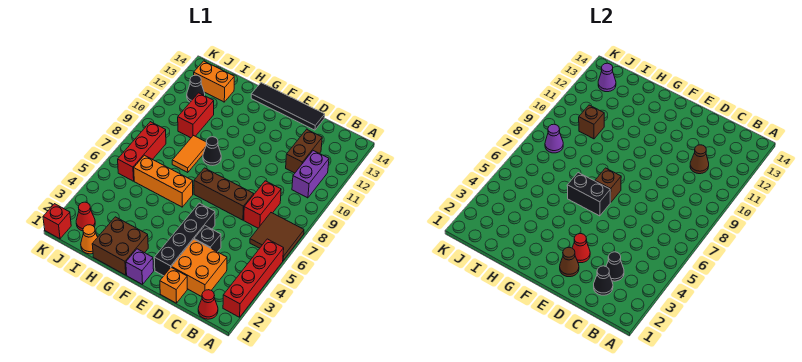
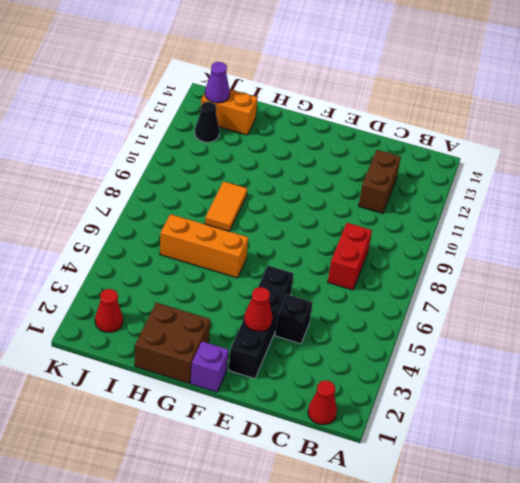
none -> red 1x4 brick [223,239,284,317]
none -> brown 2x2 tile [250,213,304,260]
none -> purple 1x2 brick [292,151,329,198]
none -> orange 2x2 brick [171,240,227,297]

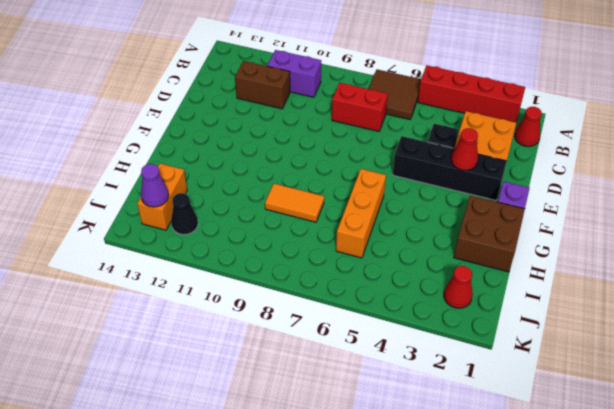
none -> orange 1x1 brick [160,268,187,303]
none -> brown 1x3 brick [194,168,254,220]
none -> black 1x4 tile [251,83,325,130]
none -> black 1x1 cone [203,137,221,165]

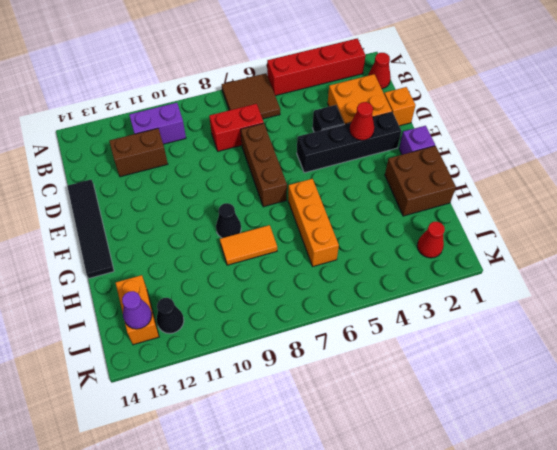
none -> orange 1x1 cone [81,225,98,254]
none -> red 1x2 brick [178,93,214,138]
none -> red 1x3 brick [118,122,166,181]
none -> red 1x1 brick [43,204,71,239]

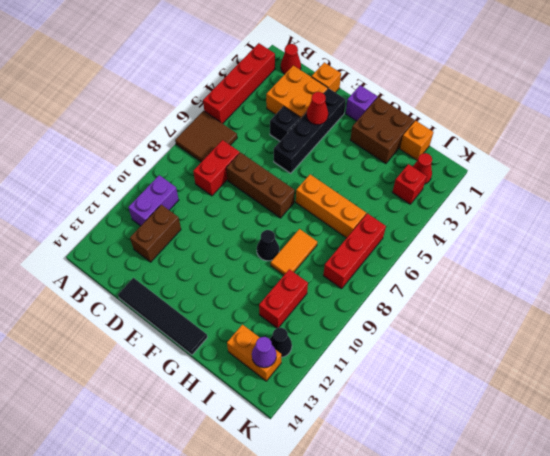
orange 1x1 brick [400,121,433,160] -> orange 1x1 cone [81,225,98,254]
red 1x1 brick [393,164,427,204] -> red 1x1 brick moved to [43,204,71,239]
none -> black 1x1 cone [594,266,613,295]
none -> black 1x1 cone [606,252,624,281]
none -> brown 1x1 cone [690,145,709,174]
none -> brown 1x1 cone [560,247,579,277]

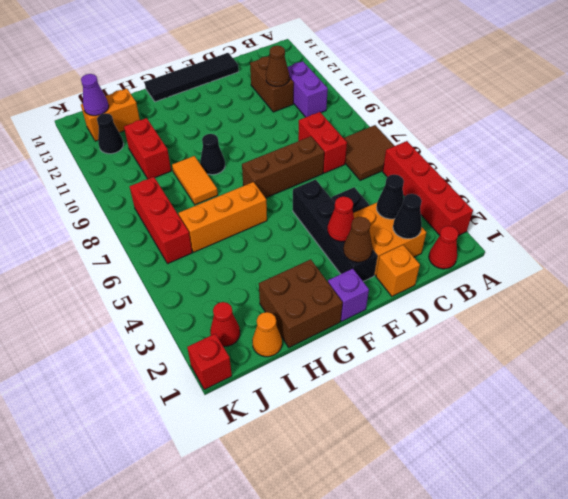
none -> black 1x2 brick [567,173,611,216]
none -> brown 1x1 brick [595,168,621,202]
none -> brown 1x1 brick [579,105,604,139]
none -> purple 1x1 cone [545,124,563,153]

